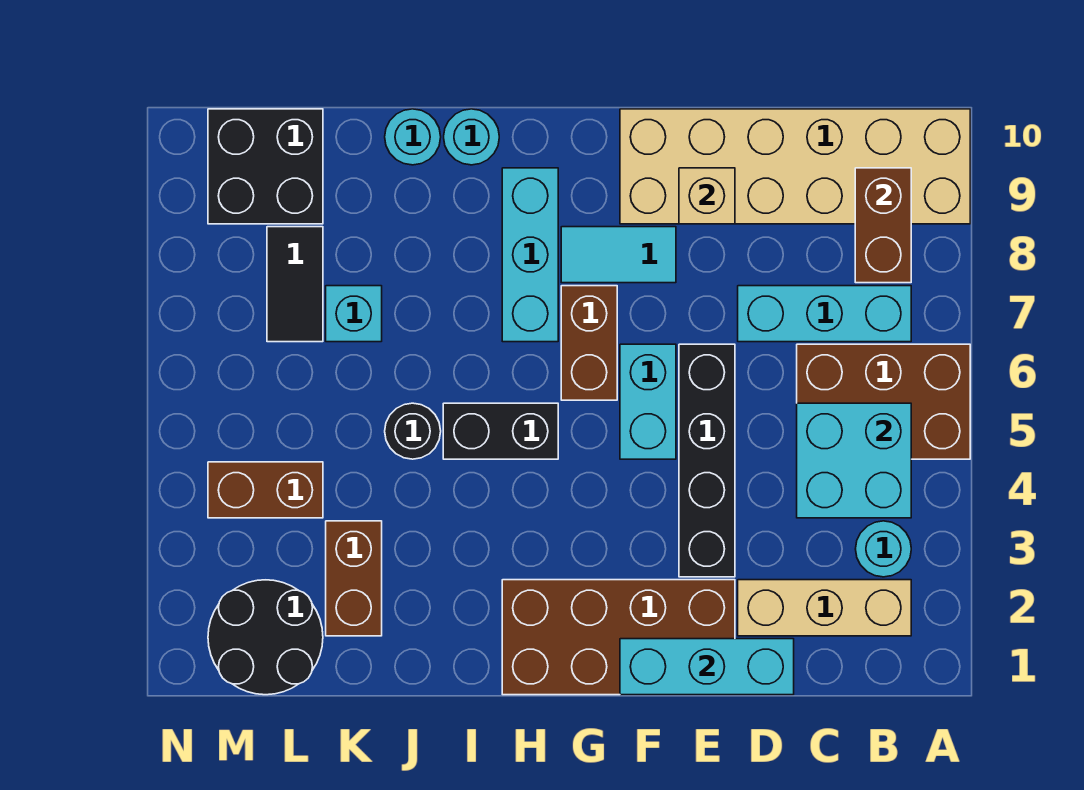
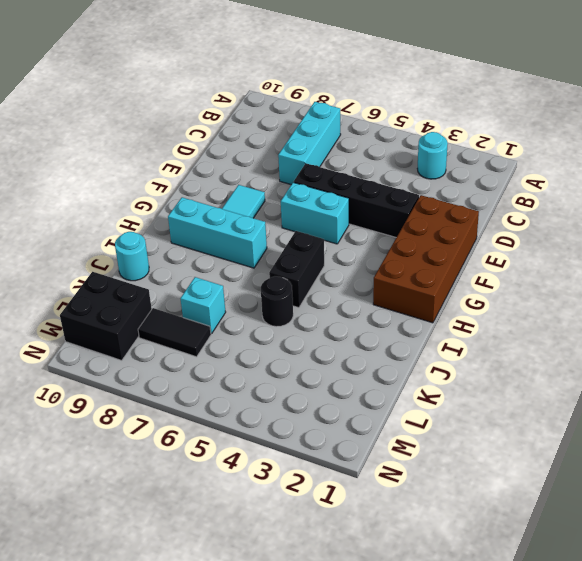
none -> brown 2x3 brick [797,344,970,459]
none -> tan 2x6 brick [620,109,970,224]
none -> tan 1x3 brick [738,580,911,636]

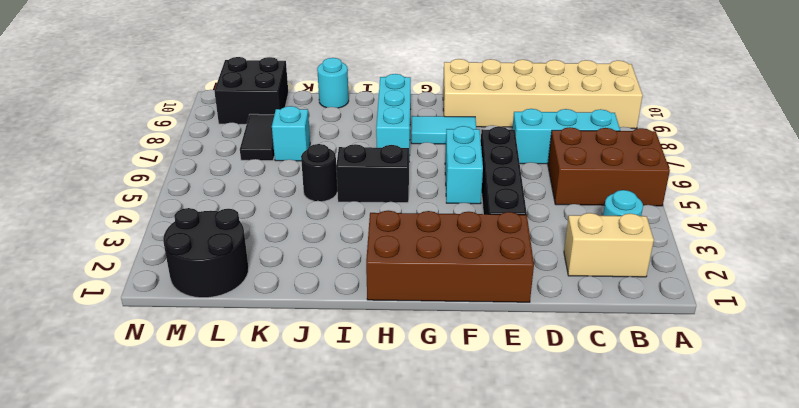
tan 1x2 brick [564,213,654,277] -> tan 1x3 brick [738,580,911,636]
none -> brown 1x2 brick [561,286,617,400]
none -> cyan 1x1 round brick [444,109,499,165]
none -> brown 1x2 brick [326,521,382,636]

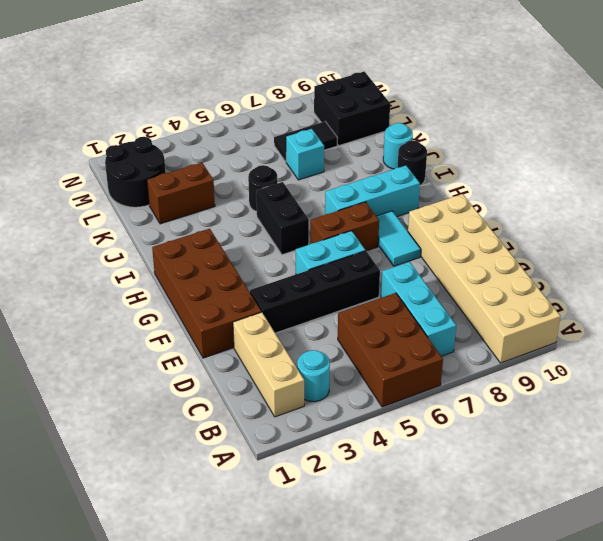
black 1x1 round brick [398,141,427,185] -> cyan 1x1 round brick [444,109,499,165]
none -> brown 1x2 brick [208,462,323,518]
none -> cyan 2x2 brick [797,403,911,518]
none -> brown 1x2 brick [855,168,911,283]

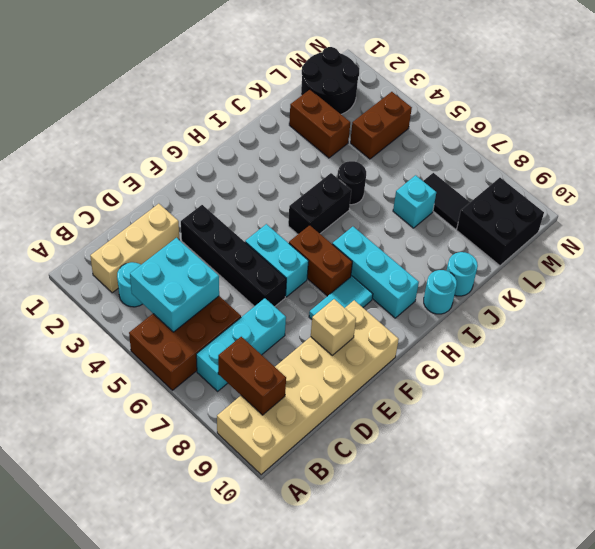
none -> brown 2x4 brick [502,580,735,695]
none -> cyan 1x3 brick [620,639,794,695]

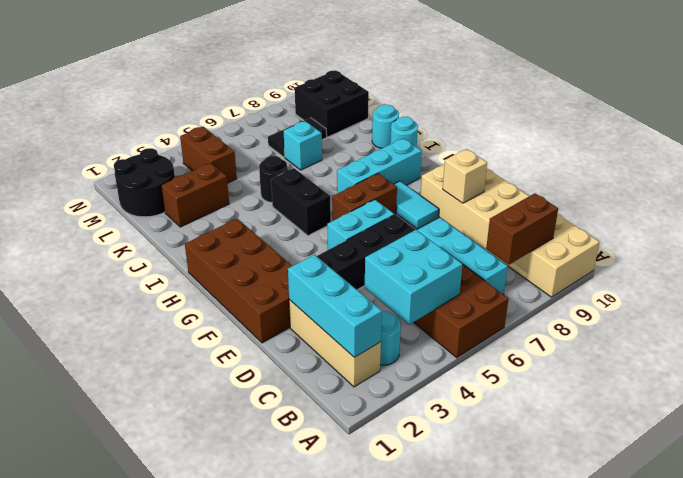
cyan 1x3 brick [288,255,382,357] -> cyan 1x3 brick moved to [620,639,794,695]

